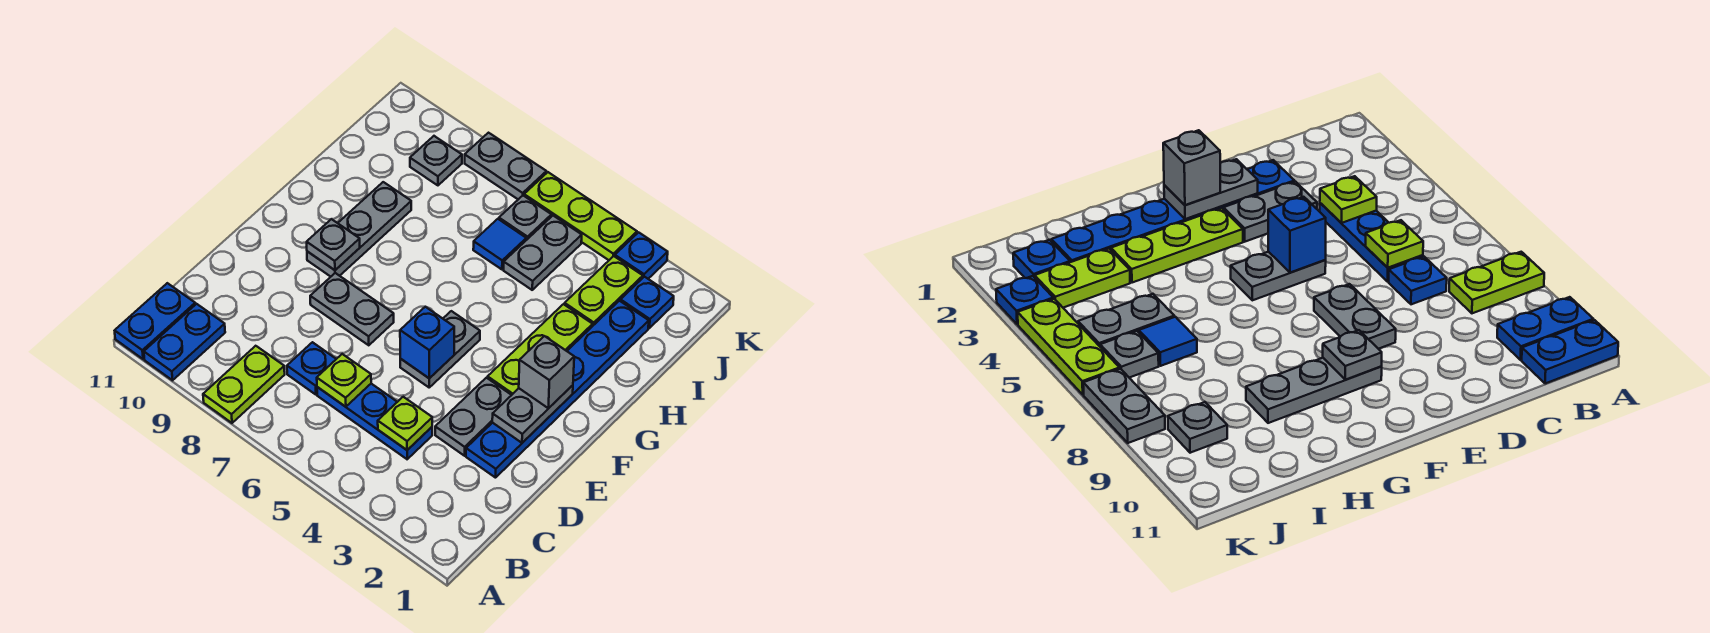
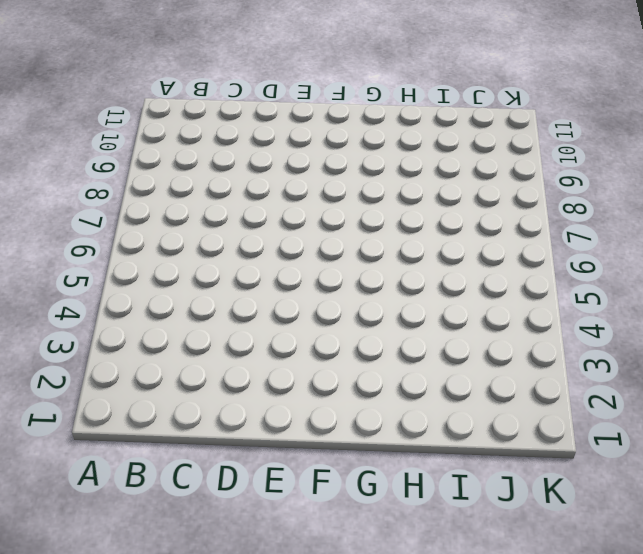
none -> lime 1x2 plate [203,346,285,423]
none -> blue 1x2 plate [144,304,225,380]
none -> blue 1x2 plate [115,283,195,359]

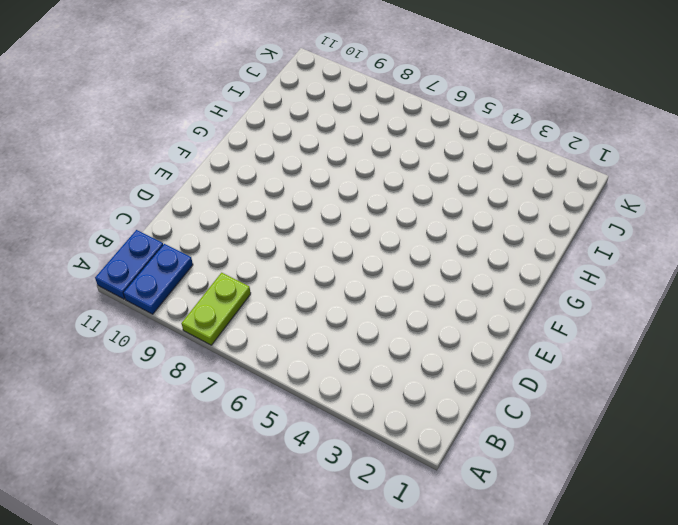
none -> blue 1x3 plate [317,384,432,459]
none -> blue 1x1 plate [287,342,336,395]
none -> blue 1x6 plate [466,301,649,478]

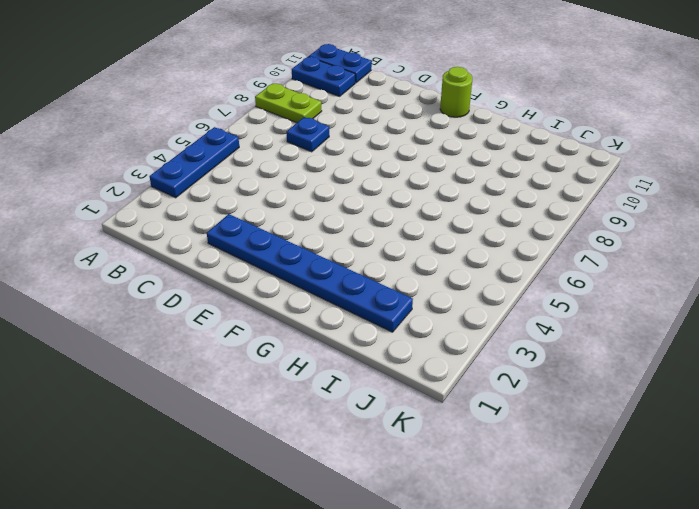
blue 1x3 plate [149,127,239,198] -> blue 1x3 plate moved to [317,384,432,459]
lime 1x1 round brick [440,67,472,117] -> none
none -> grey 1x2 plate [435,378,511,456]
none -> grey 1x2 plate [400,311,480,387]
none -> grey 1x2 plate [310,273,394,345]

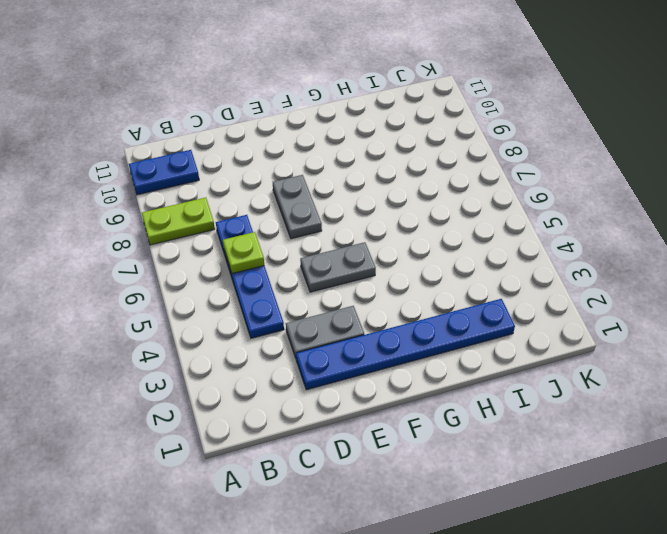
none -> blue 1x2 plate [115,283,195,359]
none -> lime 1x3 plate [488,304,593,395]
none -> grey 1x3 plate [307,182,411,277]

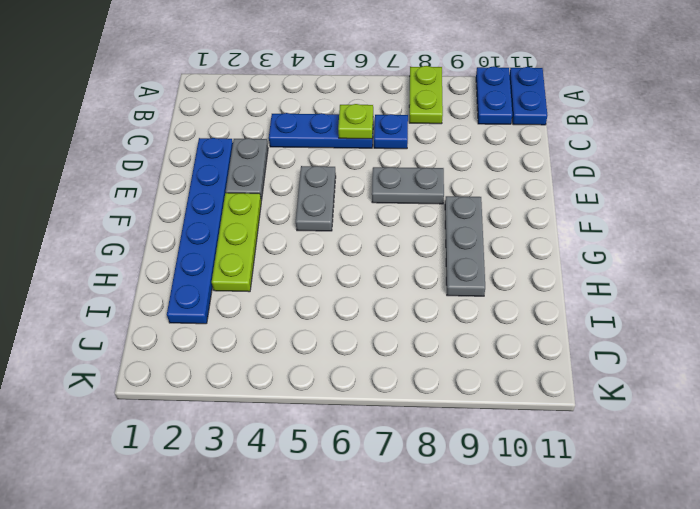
none -> lime 1x2 plate [565,256,643,325]
none -> grey 1x2 plate [504,216,582,290]
none -> blue 1x1 tile [473,219,526,269]

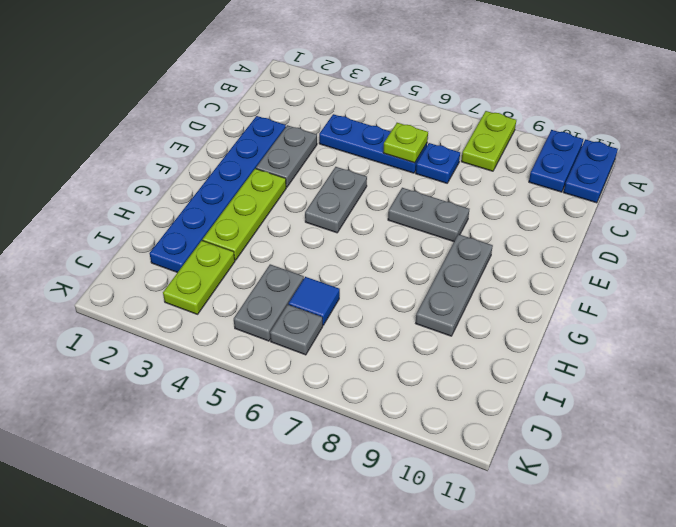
none -> blue 1x1 plate [621,277,674,328]
none -> grey 1x1 plate [410,136,462,185]
none -> blue 1x1 plate [615,232,668,279]

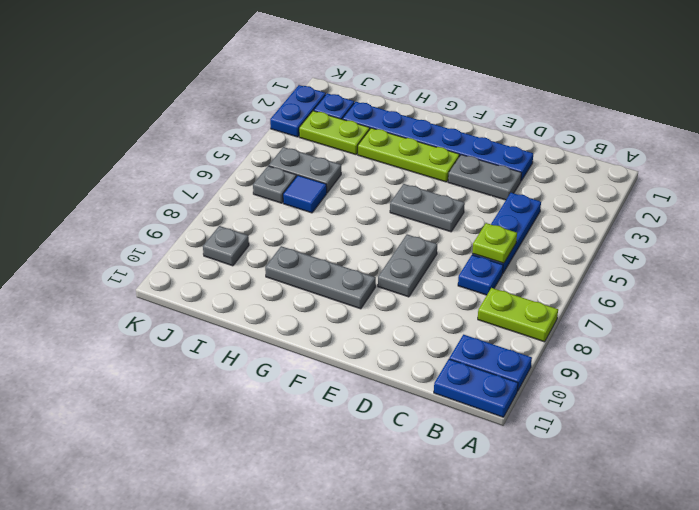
blue 1x2 plate [270,85,326,137] -> blue 1x1 plate [615,232,668,279]
none -> lime 1x3 plate [524,172,637,260]
none -> grey 1x2 plate [465,133,546,199]
none -> lime 1x1 plate [378,397,432,450]

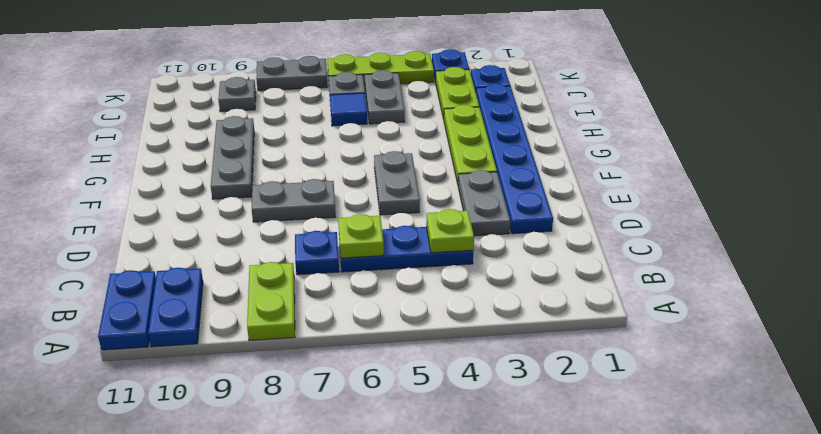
none -> grey 1x2 plate [492,385,573,443]
none -> blue 1x1 brick [400,307,454,378]
none -> grey 1x1 plate [307,219,360,270]

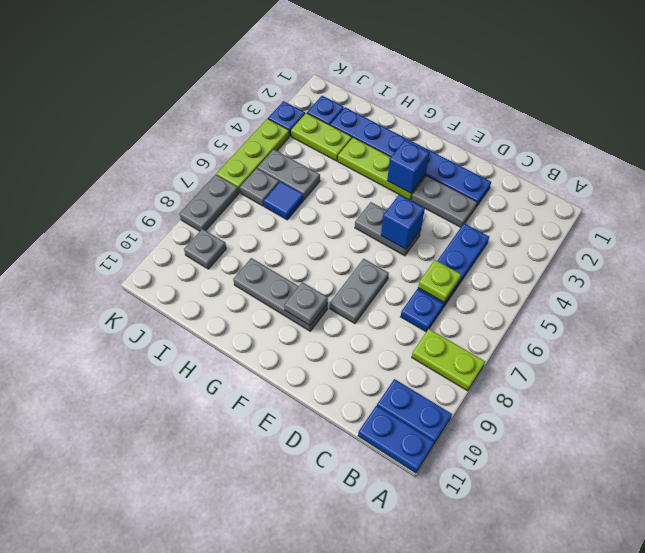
blue 1x1 brick [387,140,429,193] -> none
none -> lime 1x1 plate [378,397,432,450]
none -> grey 1x2 plate [492,385,573,443]
none -> grey 1x1 brick [519,336,574,408]

